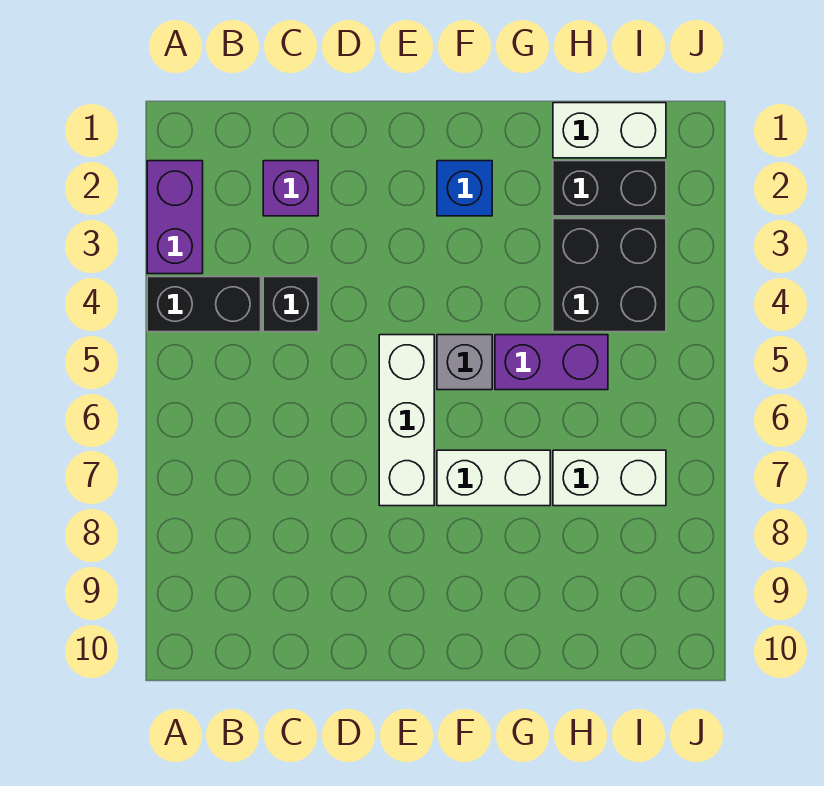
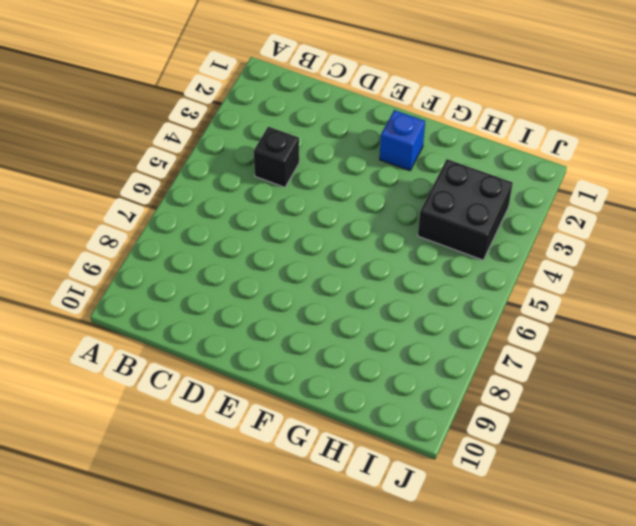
none -> purple 1x2 brick [147,161,203,274]
none -> black 1x2 brick [147,277,261,332]
none -> purple 1x1 brick [263,161,318,216]

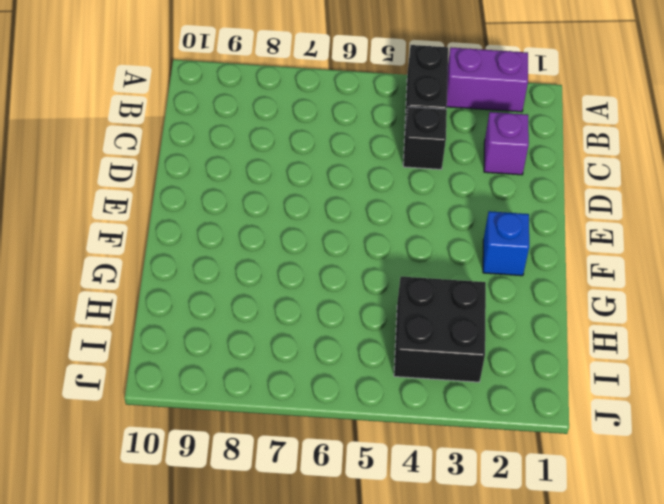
none -> white 1x3 brick [379,335,434,506]
none -> grey 1x1 brick [437,335,492,390]
none -> white 1x2 brick [437,450,550,506]

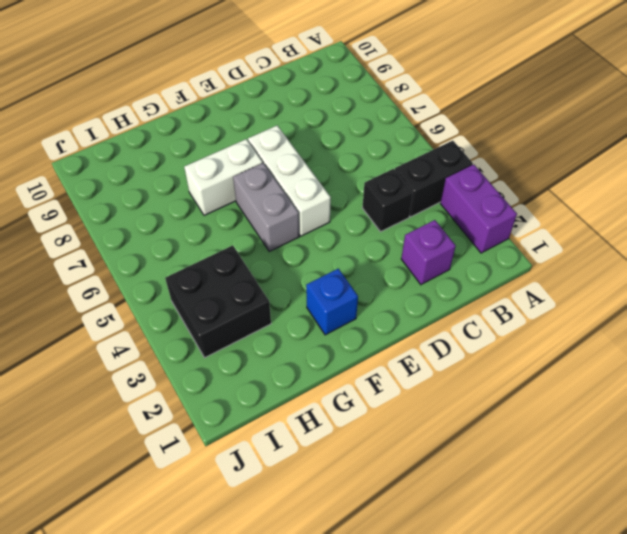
grey 1x2 brick [233,163,299,251] -> grey 1x1 brick [437,335,492,390]
none -> purple 1x2 brick [495,335,608,390]
none -> white 1x2 brick [553,103,666,158]
none -> black 1x2 brick [553,161,666,216]

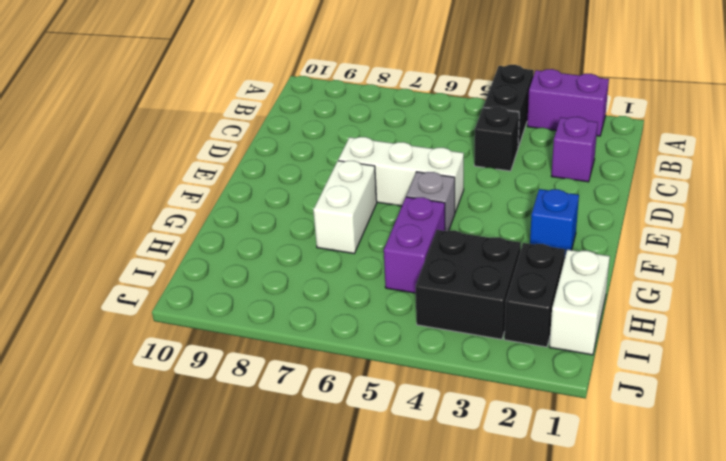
none -> white 1x2 brick [553,450,666,506]

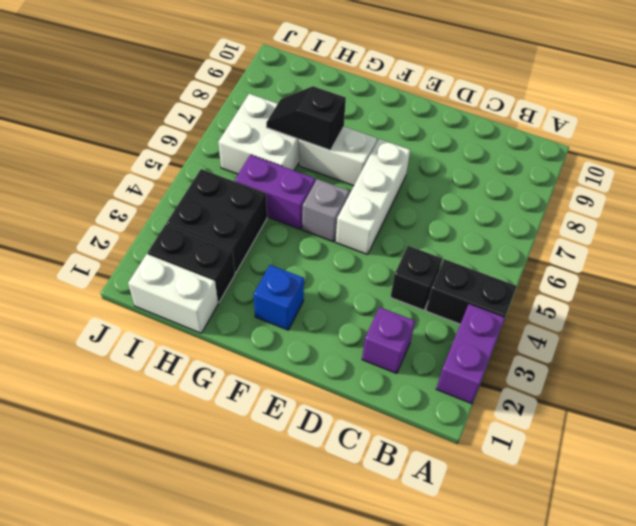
black 1x2 slope [266,86,346,150] -> none
white 2x2 brick [218,94,299,174] -> white 1x2 brick [553,450,666,506]

